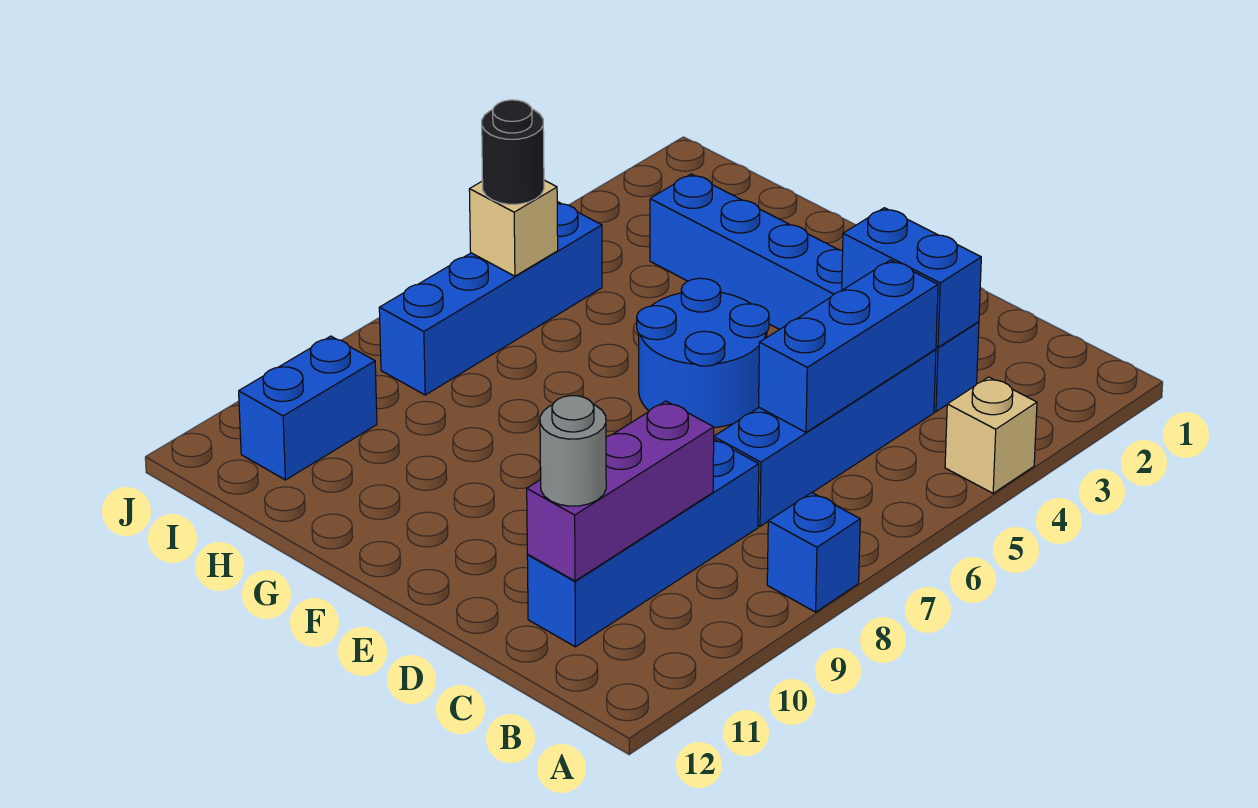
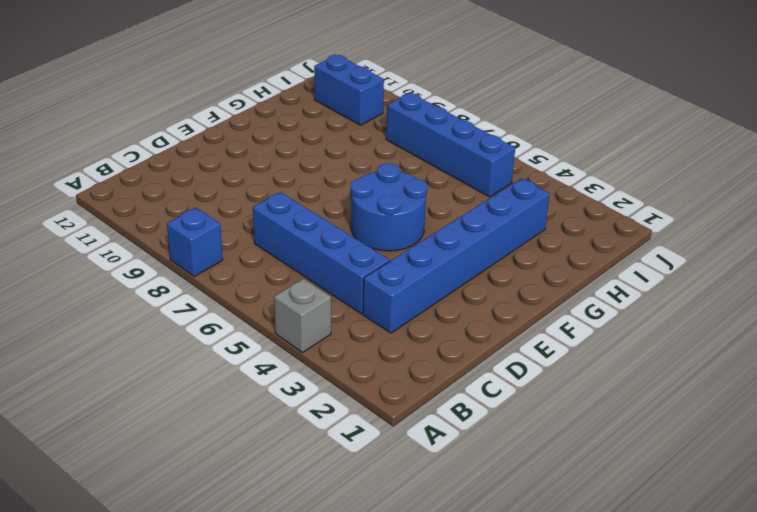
grey 1x1 brick [274,278,331,352] -> tan 1x1 brick [945,377,1037,493]
none -> blue 1x4 brick [527,440,759,647]
none -> blue 1x2 brick [842,208,981,347]
none -> blue 1x3 brick [759,260,938,432]

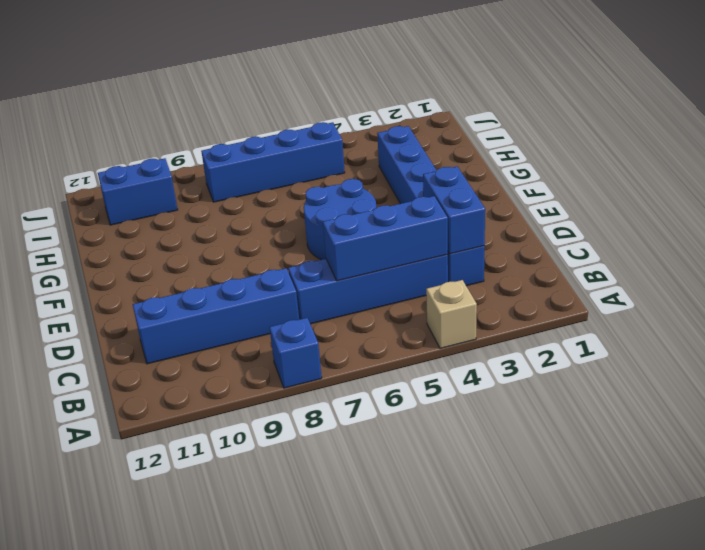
none -> purple 1x3 brick [527,401,714,581]
none -> tan 1x1 brick [469,180,558,276]
none -> grey 1x1 round brick [540,396,606,506]

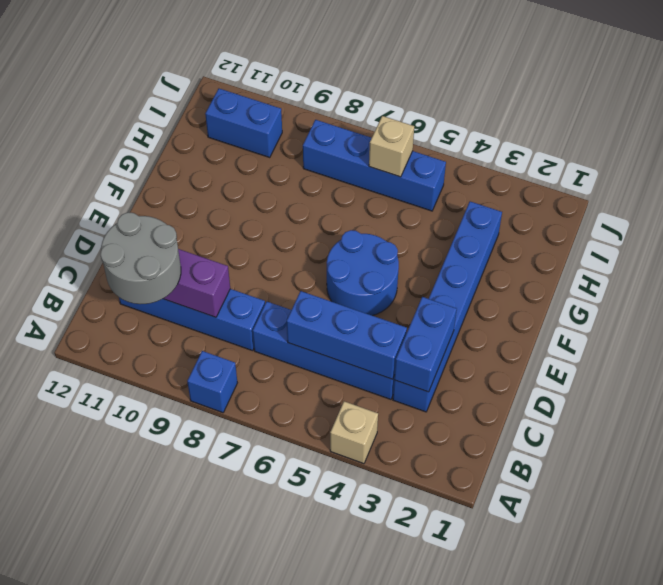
grey 2x2 round brick [100,212,181,304] -> grey 1x1 round brick [540,396,606,506]
none -> black 1x1 round brick [482,100,544,204]

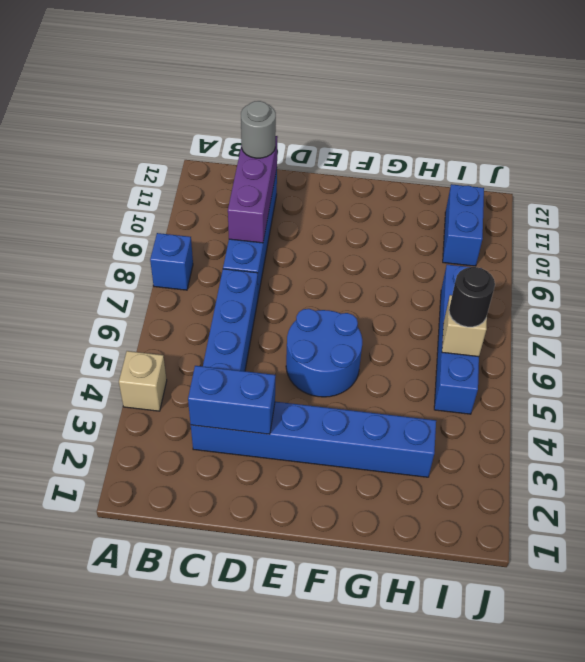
none -> blue 1x3 brick [759,260,938,432]

